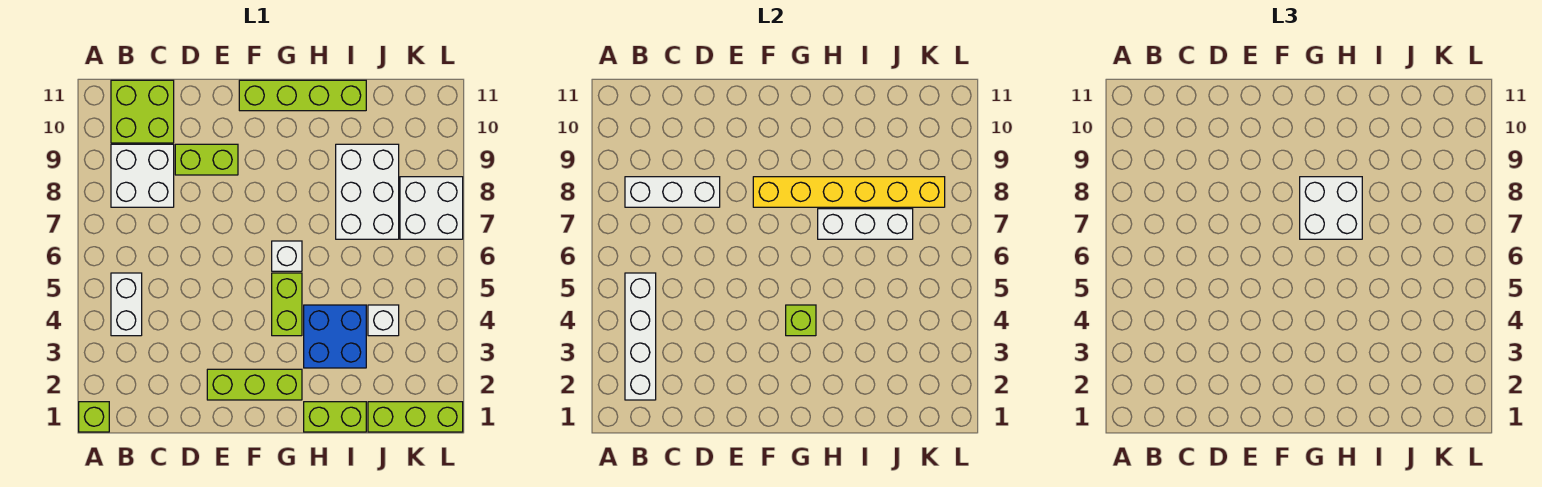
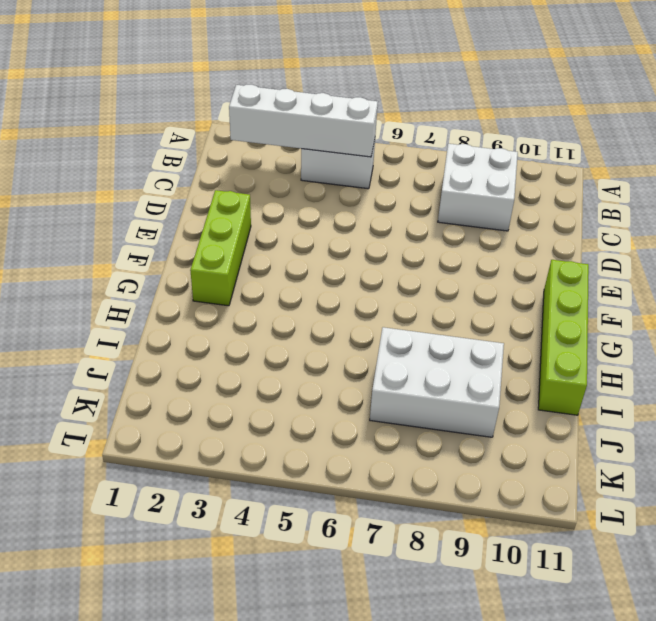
none -> lime 1x1 brick [79,402,109,432]
none -> lime 2x2 brick [111,80,174,143]
none -> lime 1x2 brick [175,144,238,175]

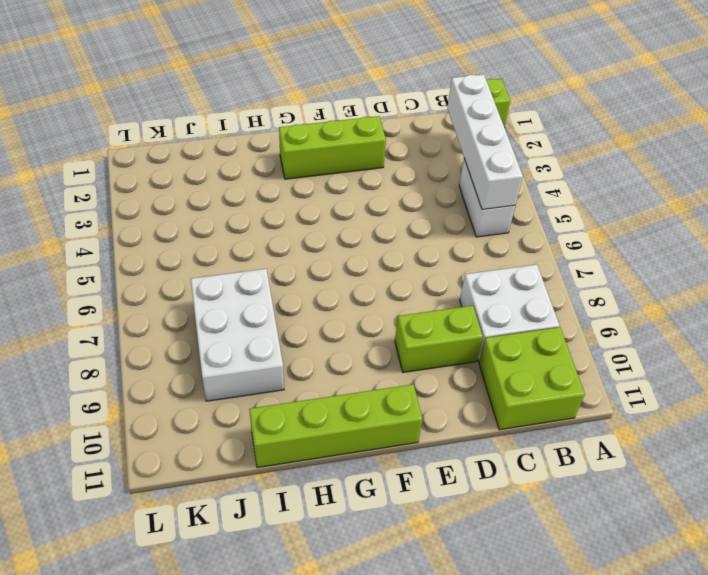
none -> lime 1x2 brick [272,273,302,336]
none -> white 1x1 brick [272,241,302,271]
none -> lime 1x2 brick [304,402,366,432]

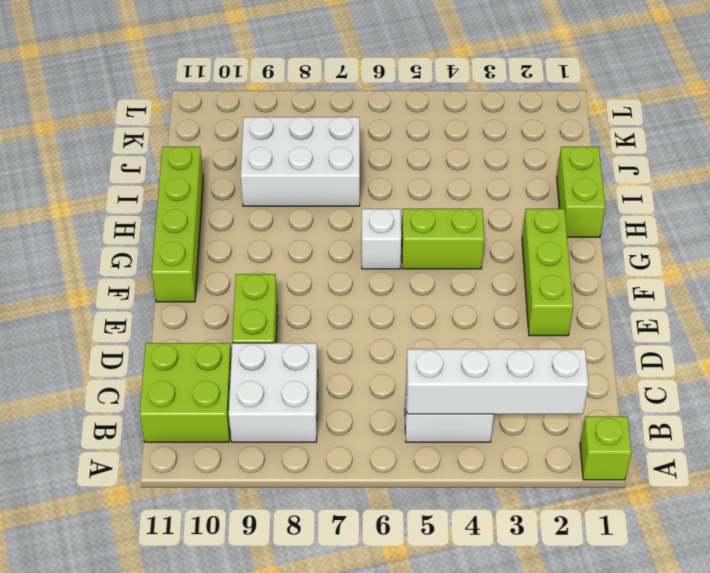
none -> blue 2x2 brick [304,305,366,368]
none -> lime 1x3 brick [368,402,463,432]
none -> white 1x1 brick [368,305,399,336]

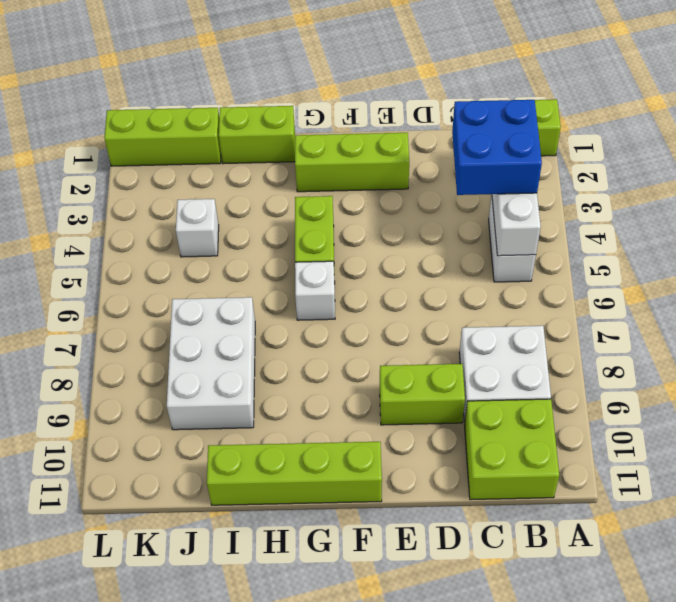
blue 2x2 brick [452,100,542,195] -> blue 2x2 brick moved to [304,305,366,368]
none -> white 2x2 brick [400,177,463,239]
none -> white 1x3 brick [625,177,720,207]
none -> yellow 1x6 brick [753,177,945,207]

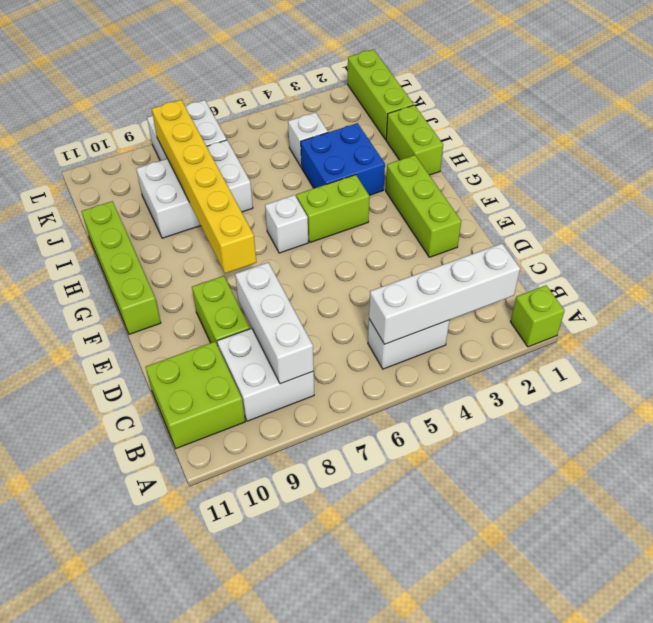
none -> lime 1x1 brick [786,305,816,336]
none -> white 1x3 brick [818,209,913,239]
none -> white 2x2 brick [1300,177,1362,239]

